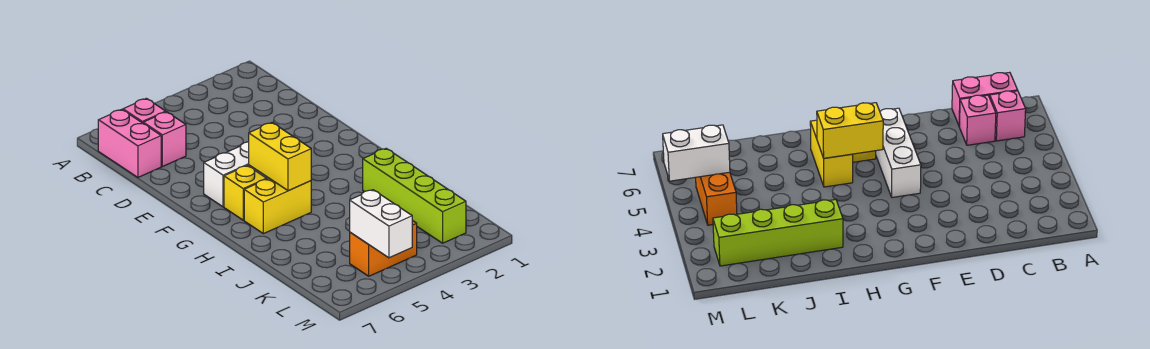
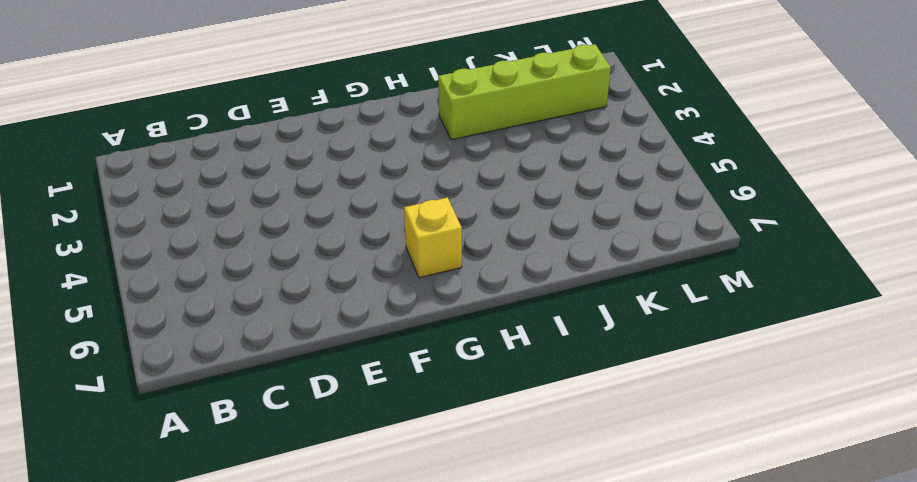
none -> pink 1x1 brick [123,98,166,123]
none -> pink 1x2 brick [98,109,161,177]

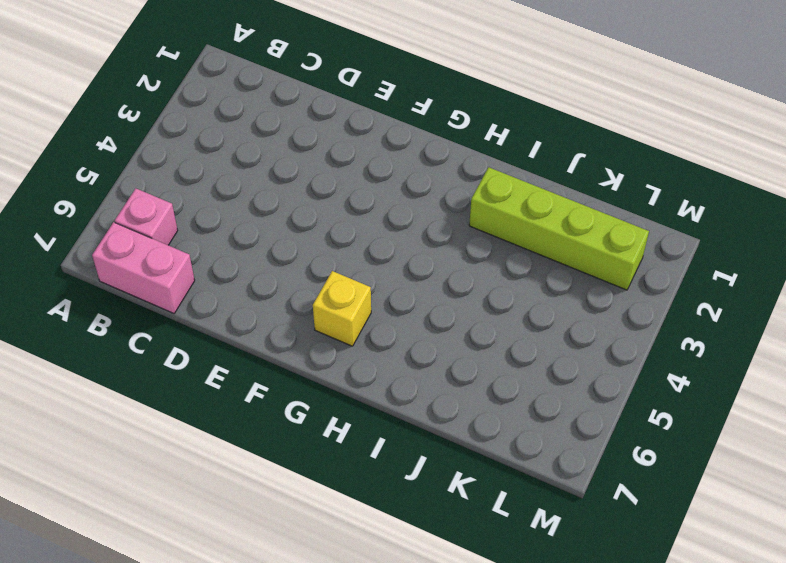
none -> pink 1x1 brick [143,112,186,167]
none -> white 1x3 brick [204,142,268,207]

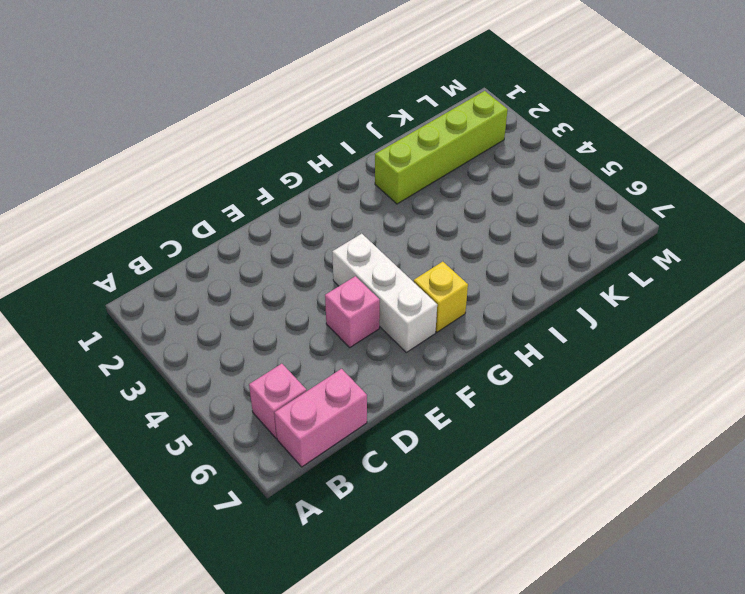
pink 1x1 brick [325,276,380,347] -> pink 1x1 brick moved to [143,112,186,167]
none -> yellow 1x2 brick [244,178,311,234]
none -> orange 1x2 brick [350,220,417,276]

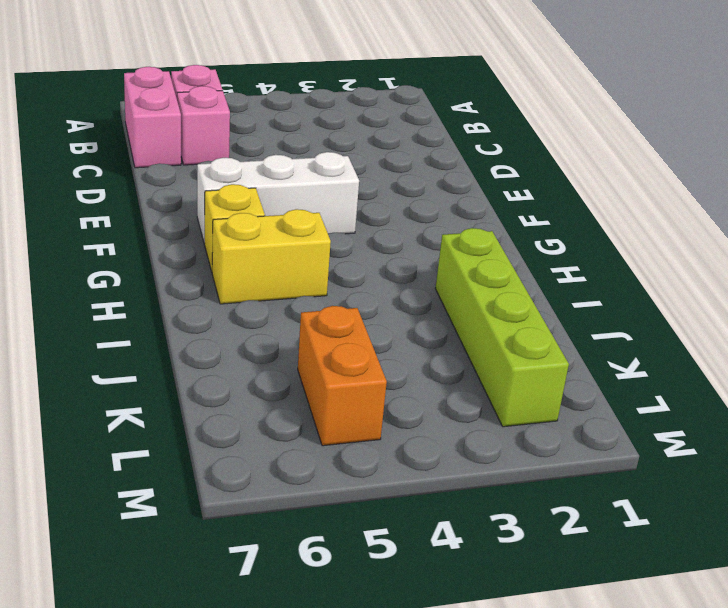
orange 1x2 brick [298,306,387,446] -> orange 1x2 brick turned to [350,220,417,276]
none -> yellow 1x2 brick [249,123,311,191]
none -> white 1x2 brick [350,190,412,258]

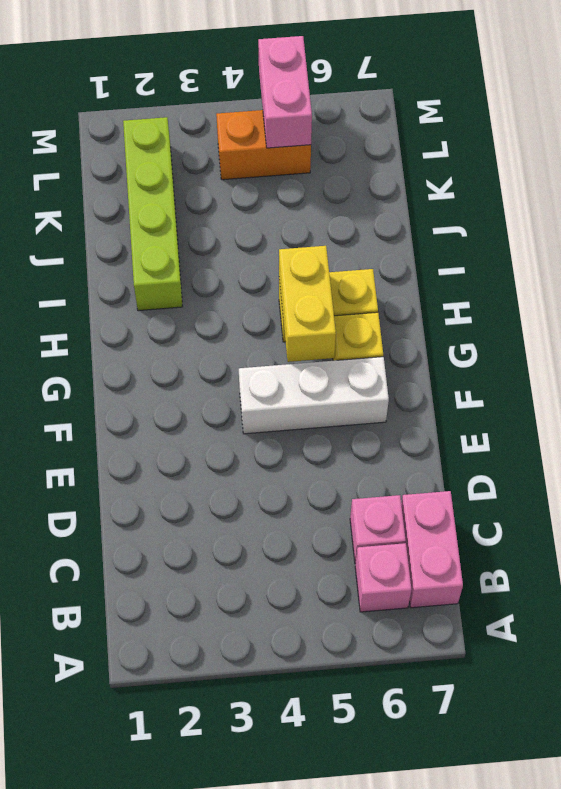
pink 1x2 brick [258,36,312,148] -> white 1x2 brick [350,190,412,258]

